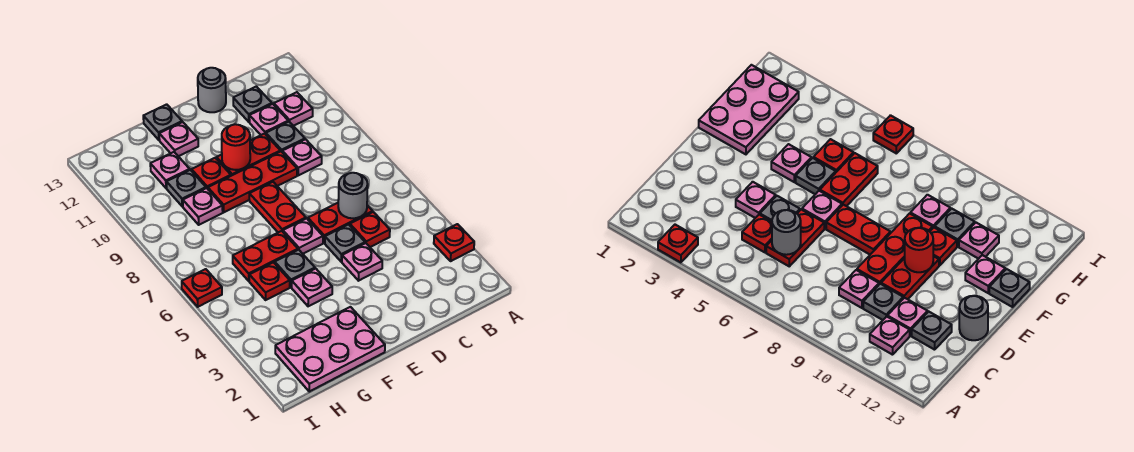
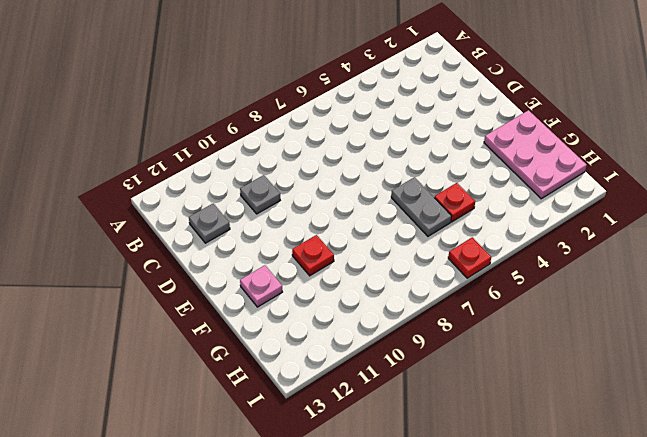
grey 1x2 plate [391,177,452,236] -> red 1x2 plate [233,231,298,281]
none -> red 1x1 plate [434,224,474,261]
none -> pink 1x1 plate [274,92,313,126]
none -> red 1x1 plate [350,212,390,247]

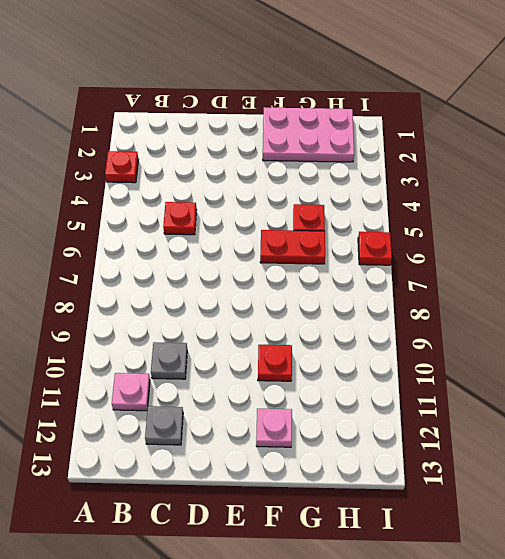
none -> red 1x2 plate [308,203,373,243]
none -> pink 1x1 plate [282,139,322,175]
none -> pink 1x1 plate [249,104,288,135]

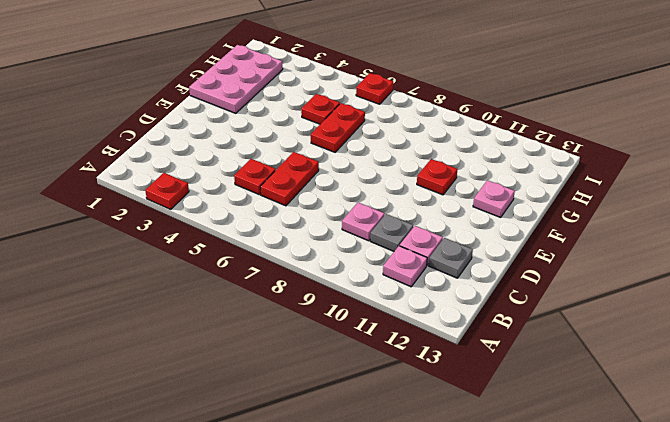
none -> pink 1x1 plate [342,243,382,281]
none -> grey 1x1 plate [325,224,365,262]
none -> red 1x3 plate [208,151,297,212]

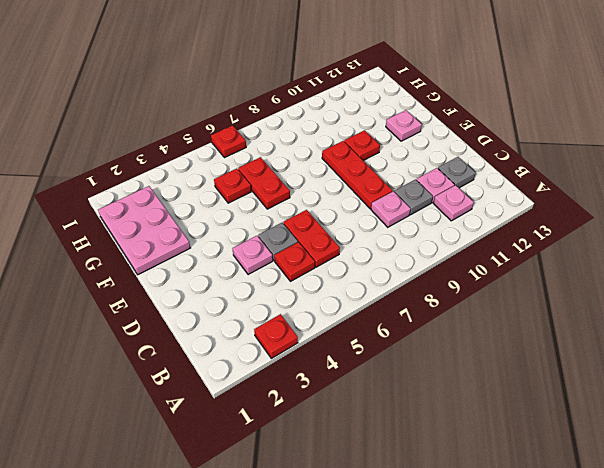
none -> red 1x2 plate [216,134,280,176]
none -> grey 1x1 round brick [198,68,226,112]
none -> pink 1x1 plate [283,218,323,254]

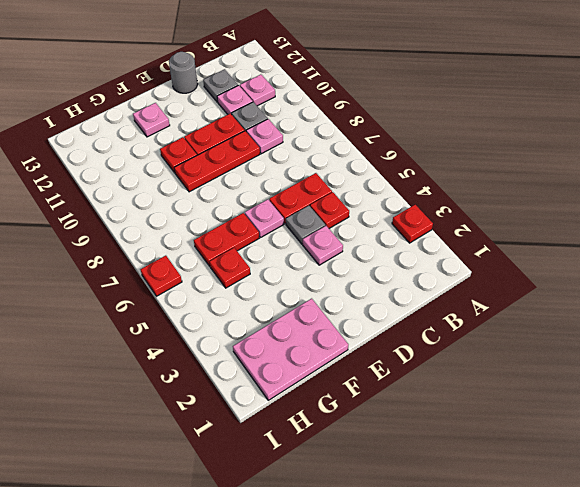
none -> red 1x2 plate [249,182,306,232]
none -> pink 1x1 plate [292,269,332,306]
none -> grey 1x1 plate [275,250,315,287]

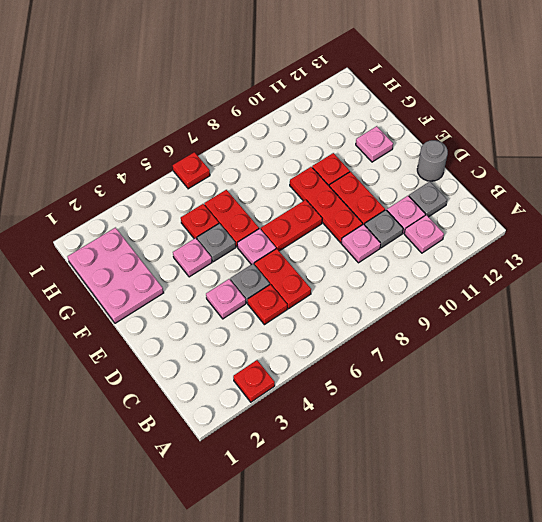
none -> grey 1x1 plate [143,104,182,140]
none -> pink 1x1 plate [183,188,223,225]
none -> grey 1x1 plate [167,170,206,206]

